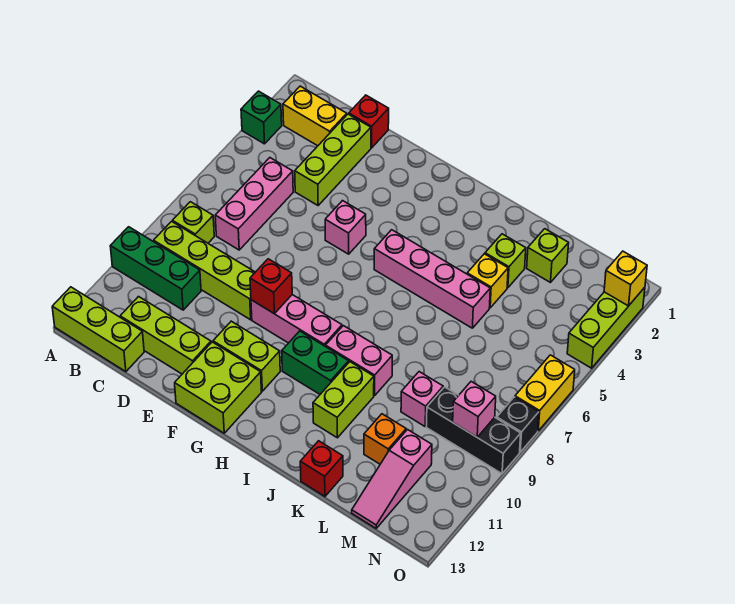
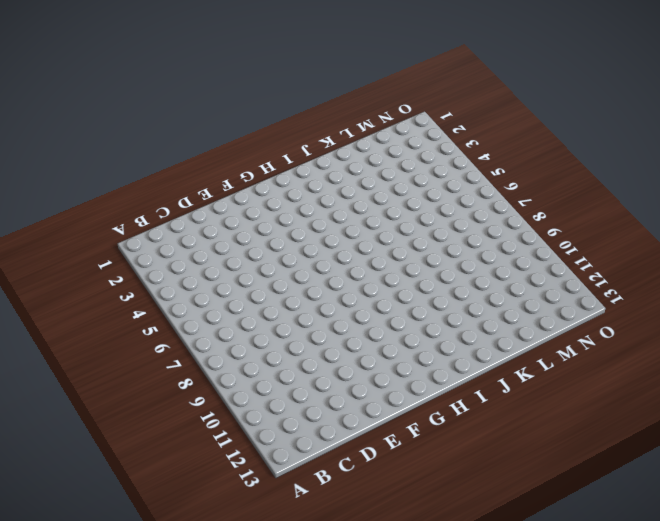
none -> green 1x1 brick [241,91,282,144]
none -> green 1x3 brick [110,227,201,310]
none -> lime 1x3 brick [52,287,144,372]
none -> yellow 1x2 brick [283,86,347,146]

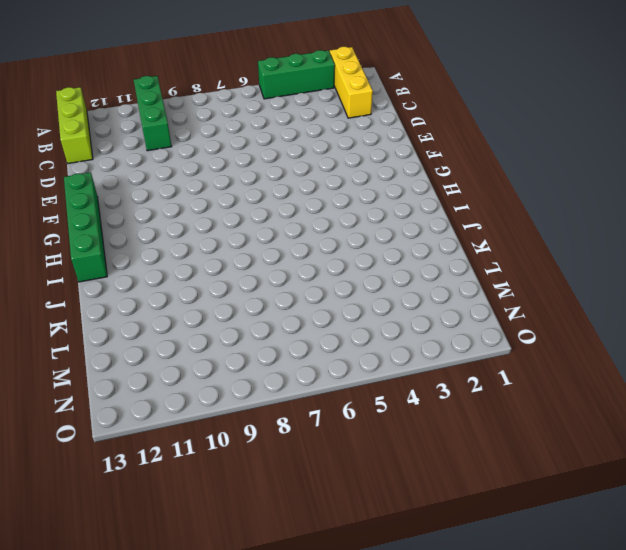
yellow 1x3 brick [330,47,373,118] -> yellow 1x2 brick [283,86,347,146]
green 1x3 brick [258,50,335,99] -> green 1x1 brick [241,91,282,144]
green 1x4 brick [64,172,107,282] -> lime 2x2 brick [175,342,262,433]
none -> lime 1x1 brick [172,202,214,243]
none -> lime 1x4 brick [154,221,255,320]
none -> pink 1x3 brick [215,158,293,250]
none -> lime 1x3 brick [120,297,211,374]

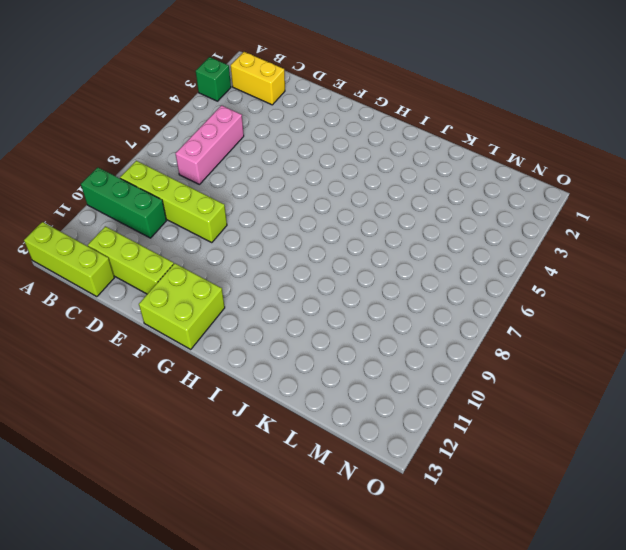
none -> lime 1x1 brick [172,202,214,243]
none -> red 1x1 brick [349,95,389,148]
none -> lime 1x3 brick [295,114,371,205]
none -> pink 1x1 brick [325,201,366,254]

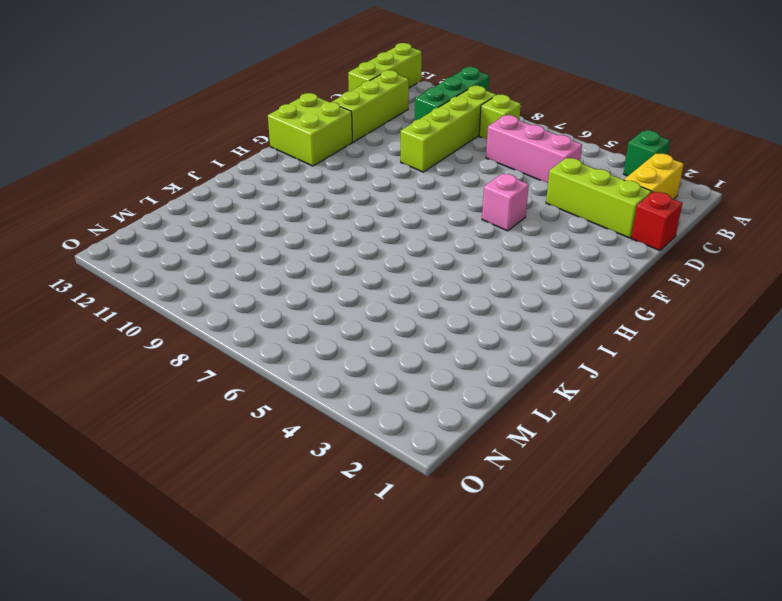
none -> pink 1x3 brick [251,295,342,347]
none -> lime 1x2 brick [213,321,280,391]
none -> pink 1x4 brick [374,230,490,328]
none -> green 1x2 brick [282,331,349,394]

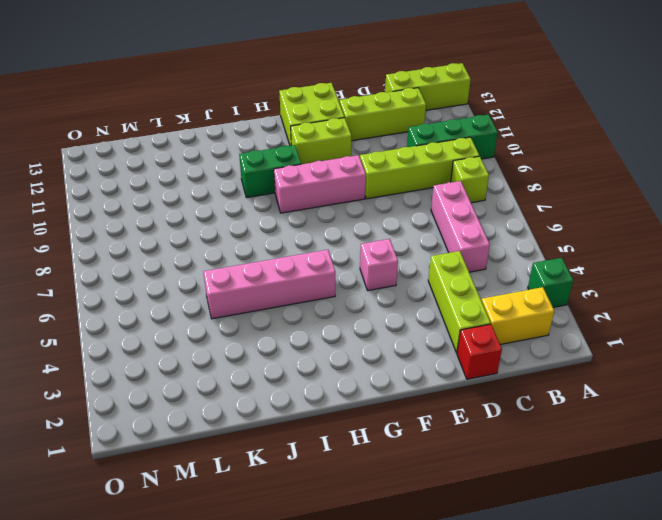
none -> pink 1x2 brick [326,326,392,396]
none -> lime 1x2 brick [313,362,374,438]
none -> lime 1x1 brick [485,234,526,288]
none -> yellow 1x1 brick [467,254,508,308]

